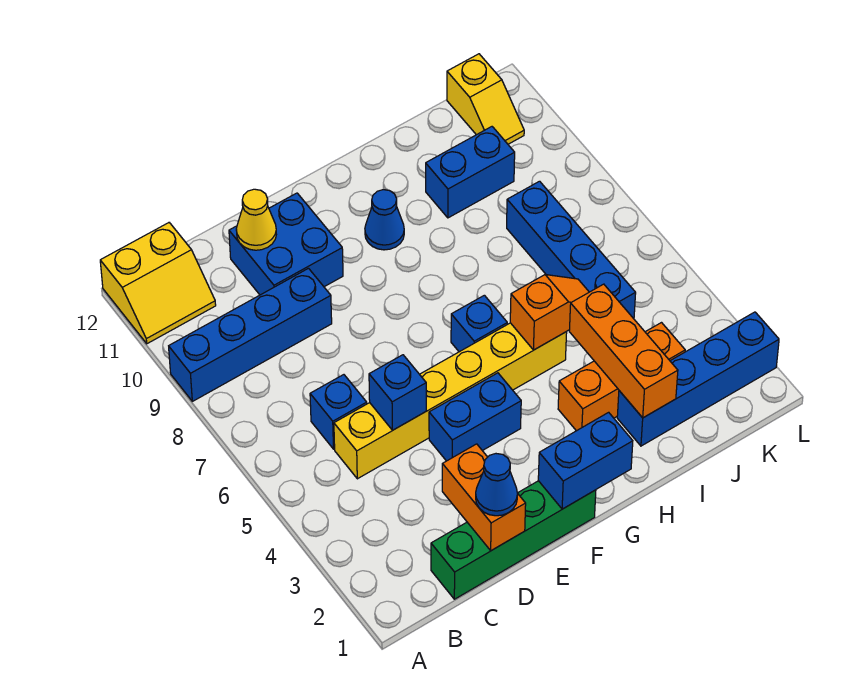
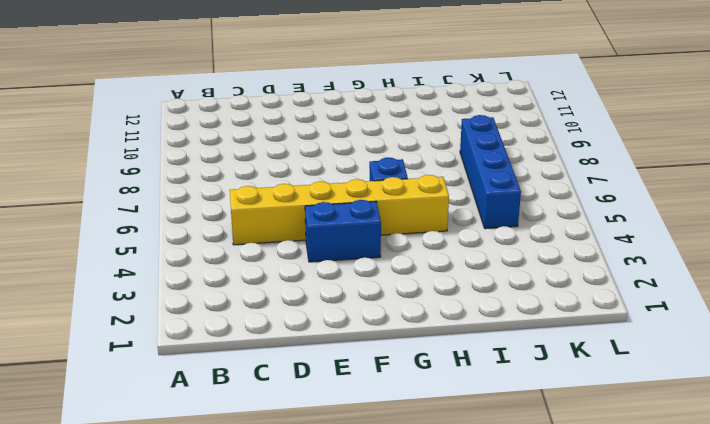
none -> blue 1x4 brick [169,268,332,401]
none -> yellow 2x2 slope [100,223,216,344]
none -> green 1x4 brick [431,481,596,599]

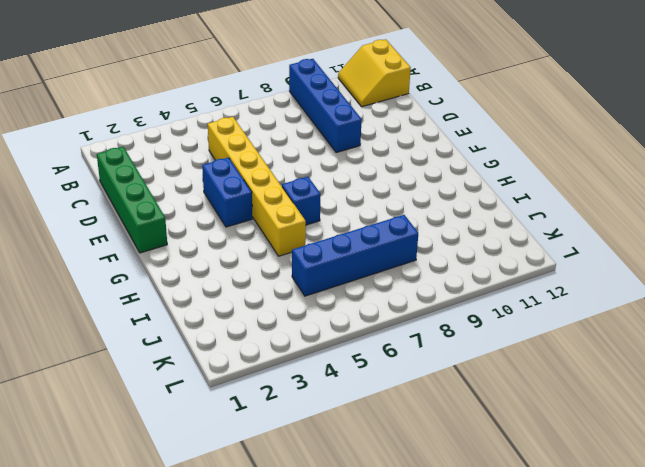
none -> blue 1x1 brick [310,375,367,449]
none -> blue 2x2 brick [229,193,343,295]
none -> blue 1x1 cone [365,190,404,250]

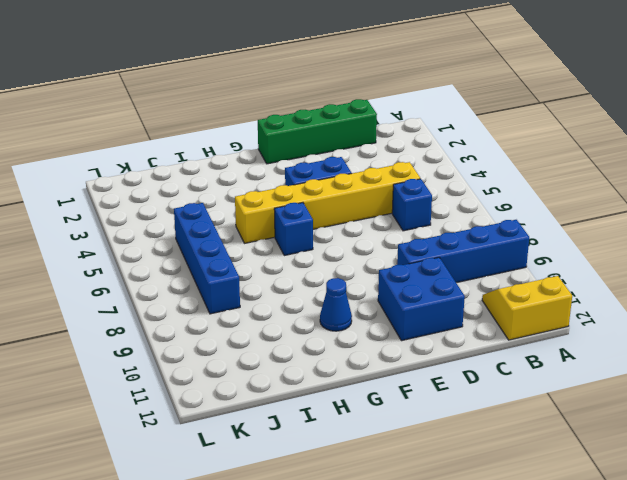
none -> orange 1x3 brick [558,323,685,431]
none -> blue 1x4 brick [617,312,779,446]
none -> blue 1x2 brick [426,127,515,218]

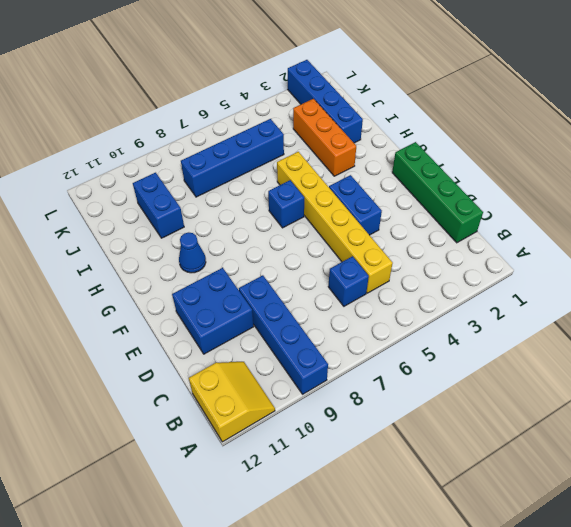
none -> yellow 1x2 slope [447,54,524,144]
none -> orange 1x2 brick [442,444,526,551]
none -> blue 1x1 brick [369,355,426,430]

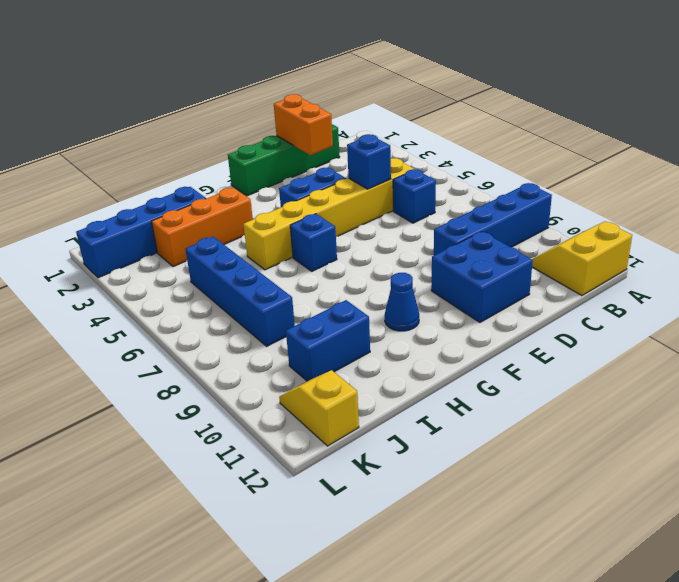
none -> yellow 1x1 cone [236,189,276,250]
none -> blue 1x2 brick [538,412,633,509]
none -> orange 1x2 slope [510,275,589,350]

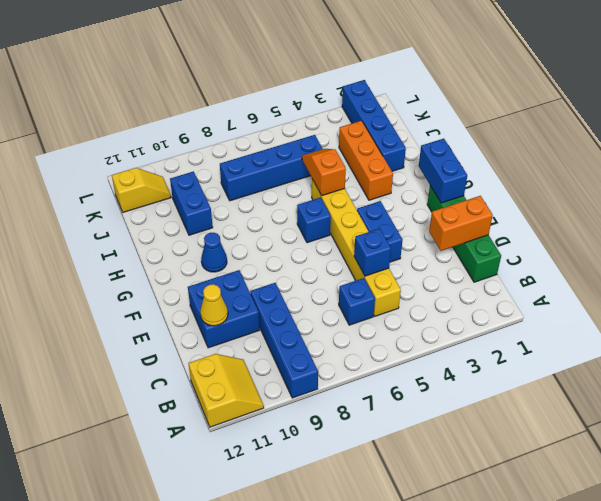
none -> orange 1x3 brick [569,284,678,418]
none -> blue 1x1 cone [476,454,517,516]

